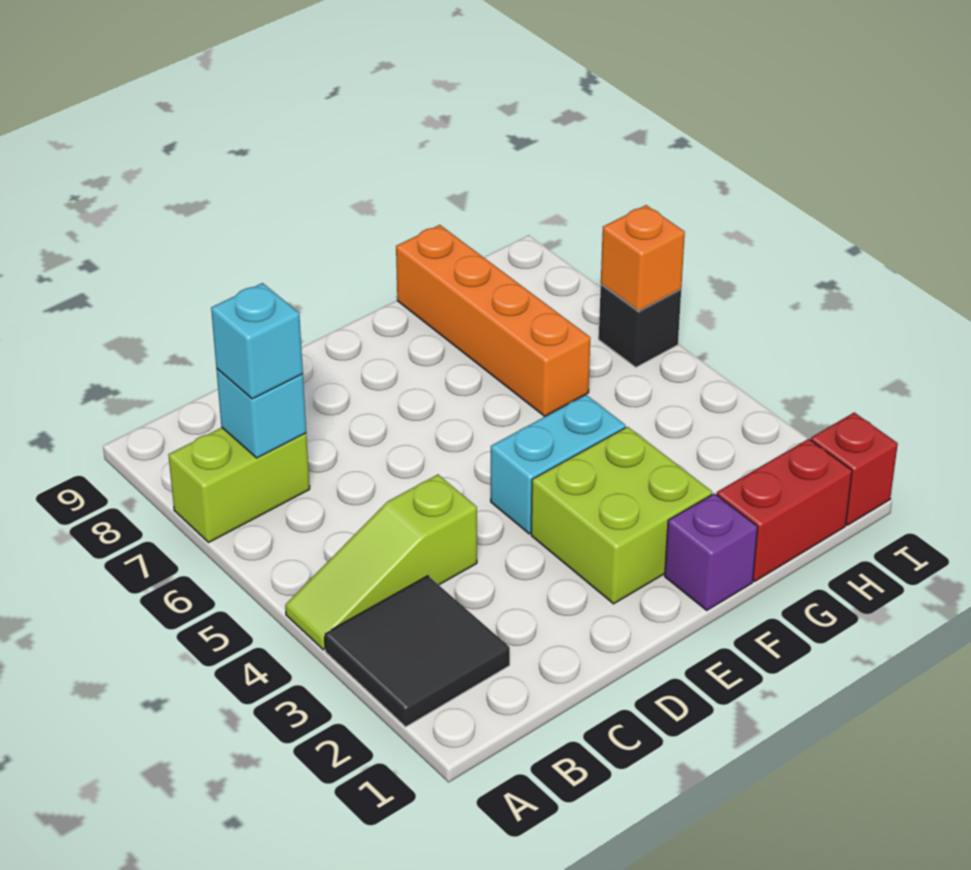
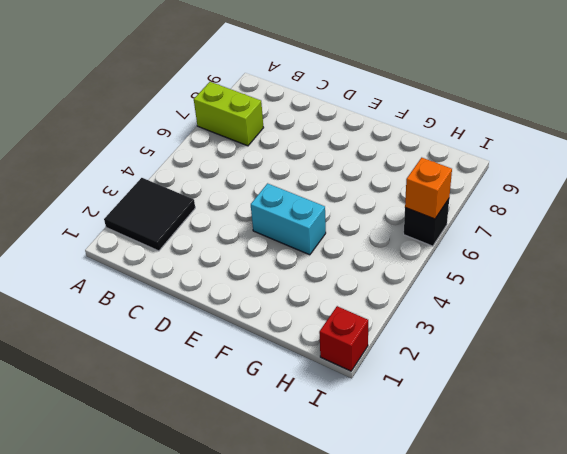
none -> lime 1x3 slope [285,474,477,650]
none -> lime 2x2 brick [531,427,712,604]
none -> purple 1x1 brick [665,493,758,610]

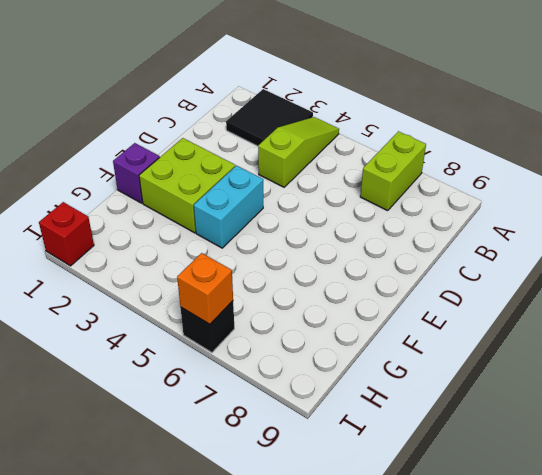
none -> red 1x2 brick [717,439,852,581]
none -> orange 1x4 brick [396,225,590,416]
none -> cyan 1x1 brick [216,369,306,458]

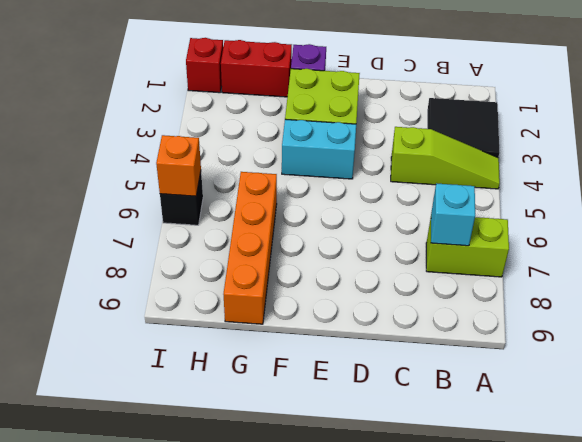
none -> cyan 1x1 brick [211,283,303,399]

